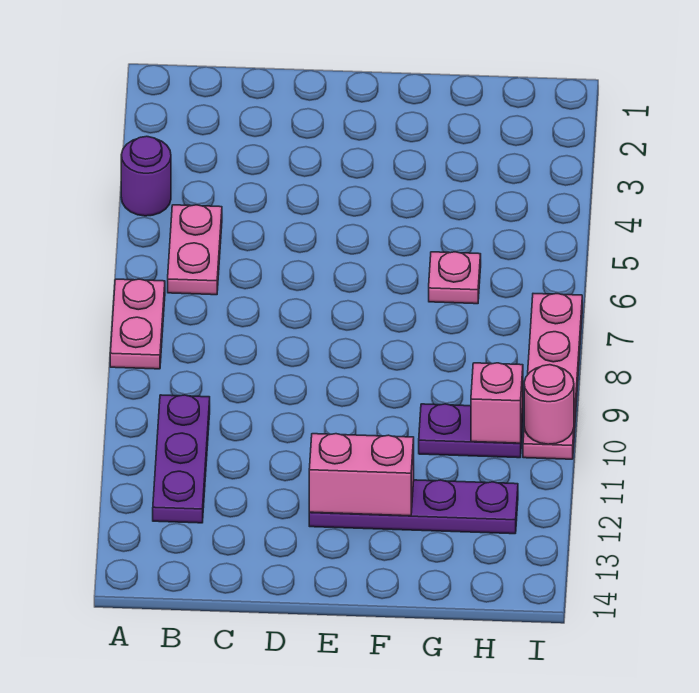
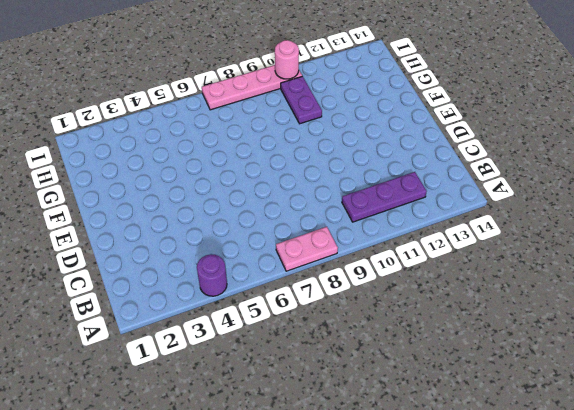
none -> pink 1x2 plate [168,205,222,295]
none -> purple 1x4 plate [309,480,518,534]

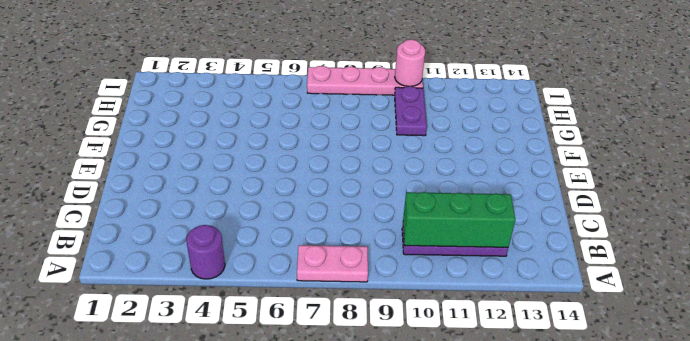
green 1x3 brick [403,192,515,247] -> none
none -> pink 1x2 plate [168,205,222,295]
none -> purple 1x4 plate [309,480,518,534]

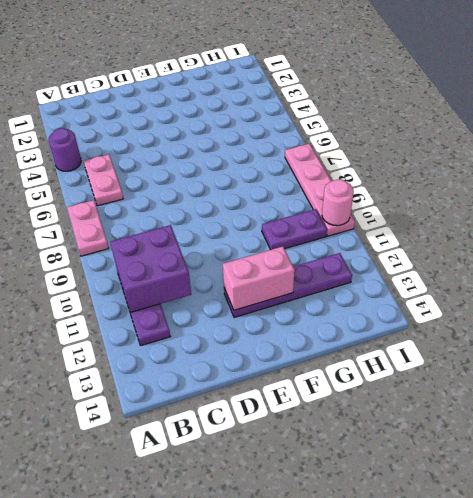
purple 2x2 brick [110,225,191,312] -> none
none -> pink 1x1 plate [429,252,481,304]
none -> pink 1x1 brick [471,363,523,443]

